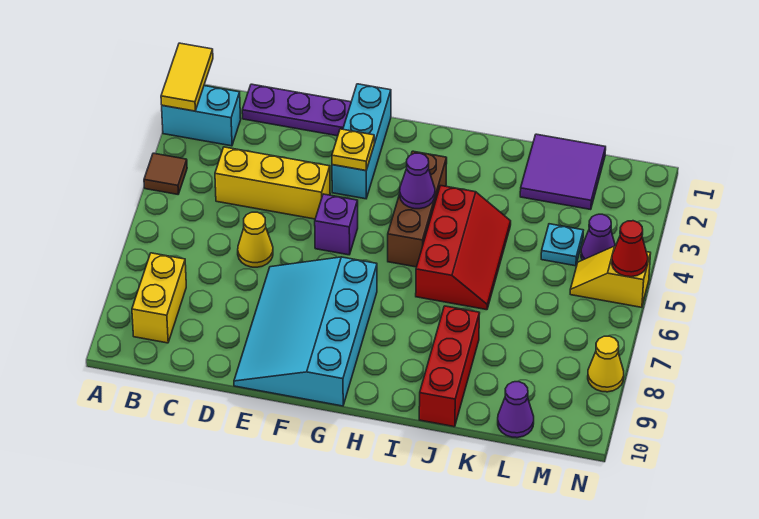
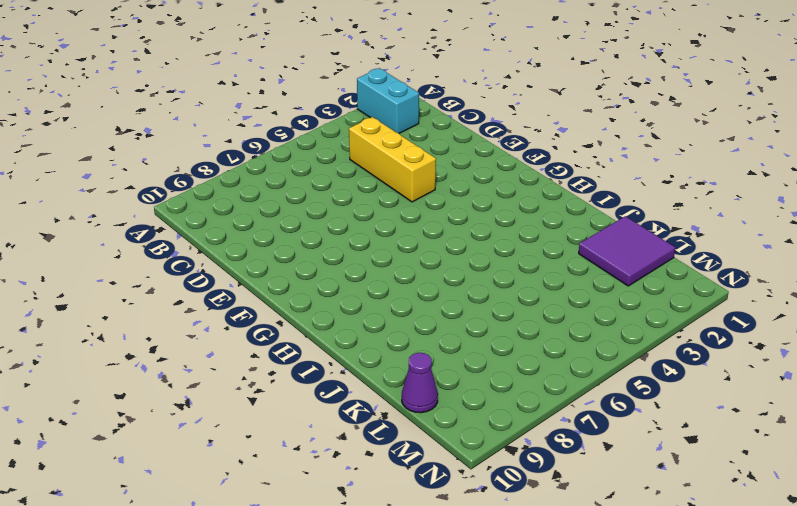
none -> brown 1x1 tile [144,153,187,194]
none -> yellow 1x2 brick [132,253,186,343]
none -> purple 1x3 plate [242,84,351,136]

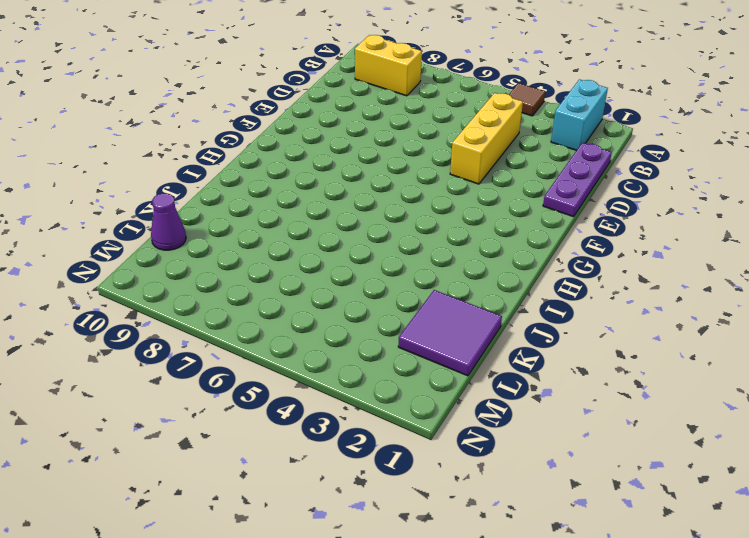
none -> yellow 1x1 cone [238,212,273,267]
none -> cyan 3x4 slope [234,257,377,406]
none -> cyan 1x3 brick [332,84,391,199]

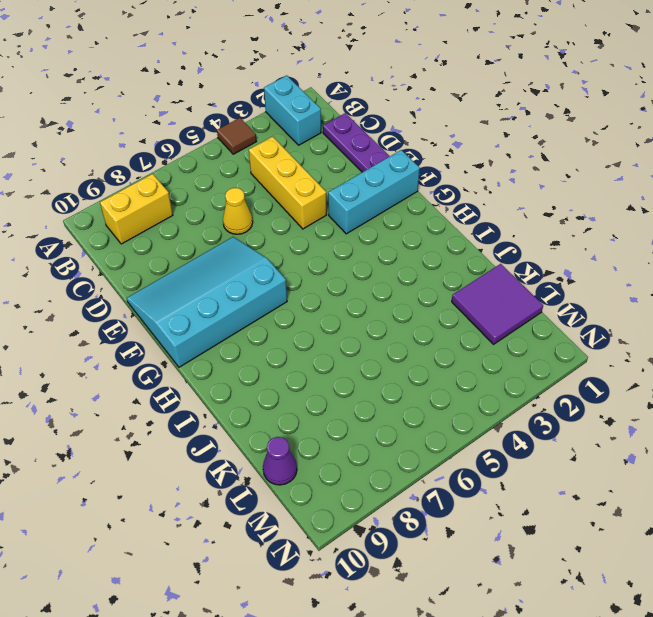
none -> purple 1x1 brick [315,194,358,255]
none -> brown 1x3 brick [388,151,447,267]
none -> red 2x3 slope [416,186,511,310]

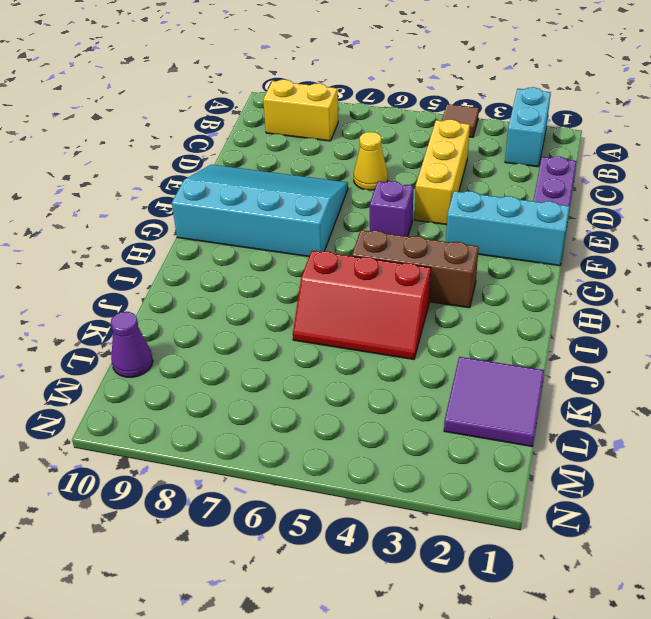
none -> red 1x3 brick [419,306,480,427]
none -> cyan 1x1 plate [541,224,583,266]
none -> purple 1x1 cone [581,214,615,260]

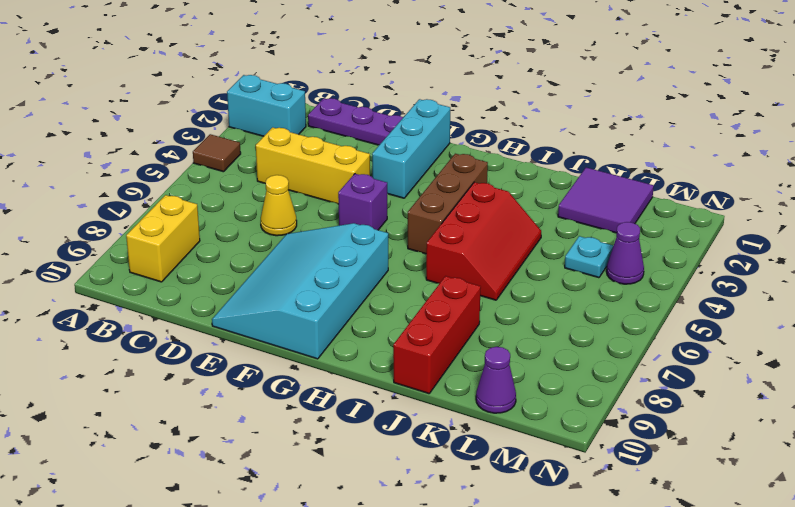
none -> yellow 1x2 slope [570,246,651,307]
none -> yellow 1x1 cone [588,336,624,392]
none -> yellow 1x2 tile [161,43,213,111]

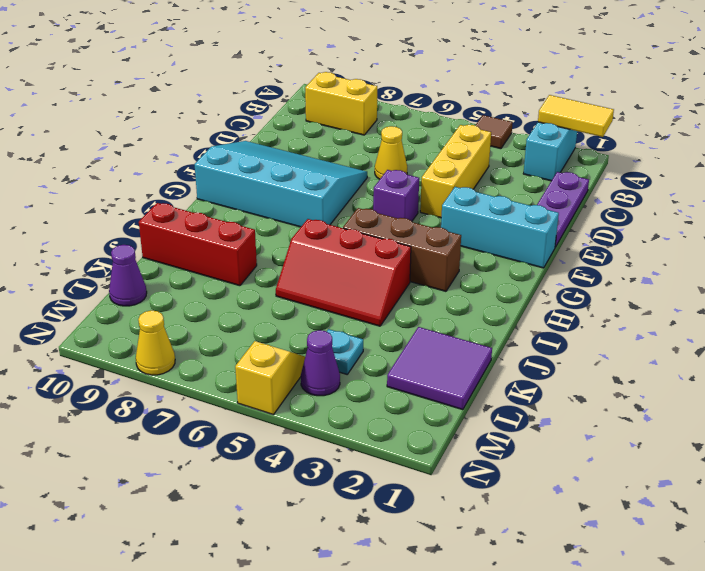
none -> yellow 1x1 plate [332,129,374,171]
none -> purple 1x1 cone [400,153,435,209]
none -> red 1x1 cone [612,221,648,277]

